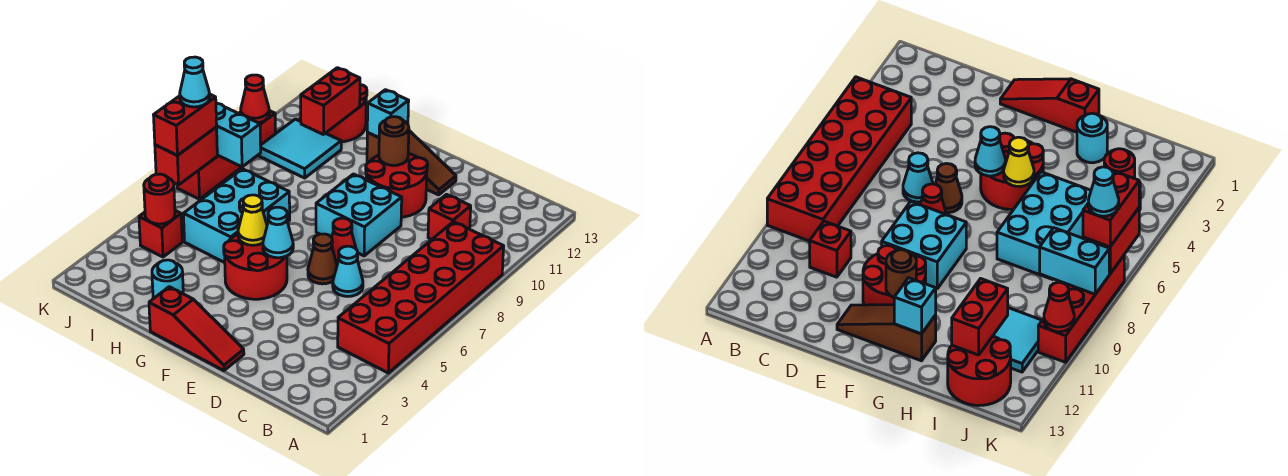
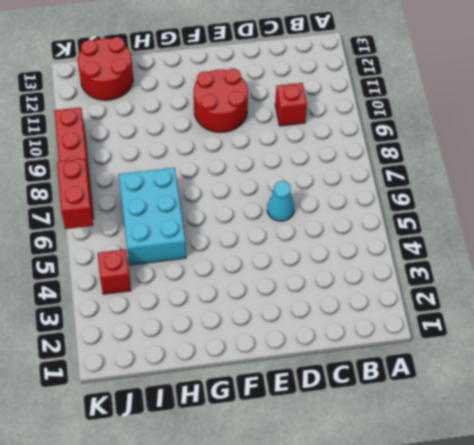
none -> red 2x6 brick [338,222,504,373]
none -> red 1x3 slope [149,287,244,371]
none -> brown 1x1 cone [308,234,337,284]

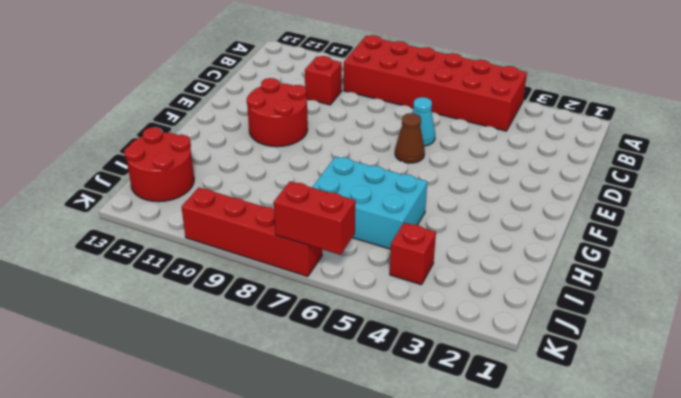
none -> red 1x3 slope [149,287,244,371]
none -> red 1x1 cone [332,218,356,264]
none -> cyan 2x2 brick [316,174,402,256]

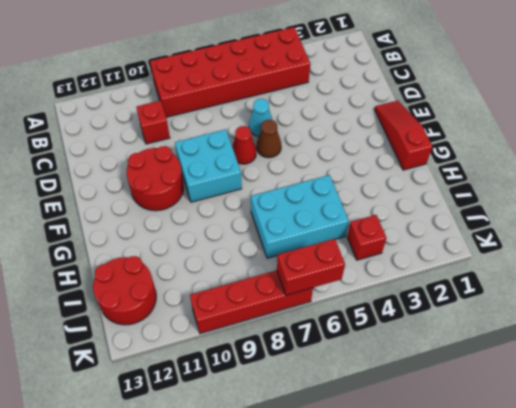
none -> brown 1x3 slope [367,131,456,195]
none -> red 2x2 round brick [224,235,287,299]
none -> cyan 1x1 round brick [152,260,183,299]

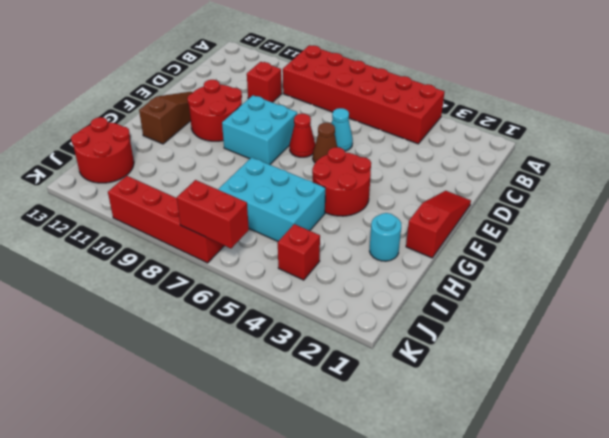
none -> cyan 2x2 tile [259,119,341,178]
none -> cyan 1x1 cone [263,207,293,258]
none -> brown 1x1 round brick [379,117,409,166]

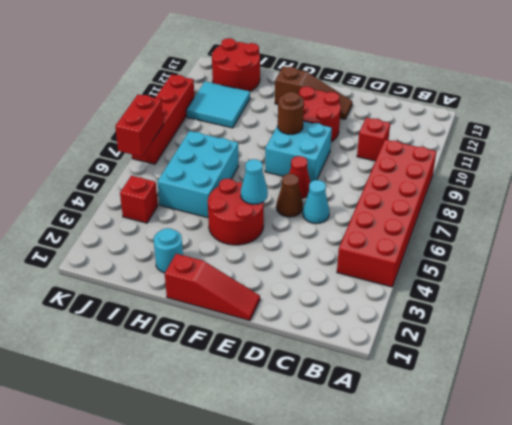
brown 1x1 round brick [278,92,304,134] -> brown 1x1 round brick moved to [379,117,409,166]
none -> yellow 1x1 cone [238,195,267,245]
none -> cyan 1x1 brick [367,90,409,138]
none -> red 1x2 brick [301,68,360,135]

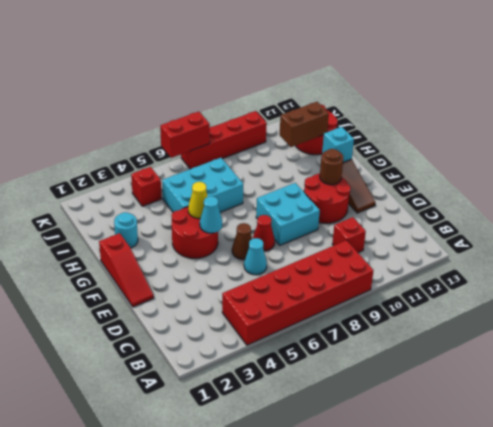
brown 1x2 brick [280,102,329,147] -> red 1x2 brick [301,68,360,135]
none -> cyan 2x2 tile [259,119,341,178]
none -> red 1x1 round brick [144,174,175,224]
none -> cyan 1x2 brick [216,103,261,167]

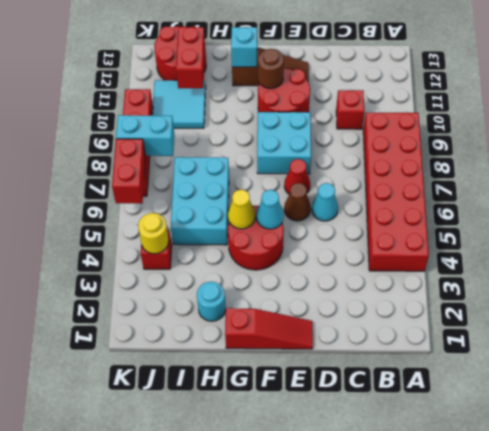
yellow 1x1 round brick [138,213,169,254] -> red 1x1 round brick [144,174,175,224]
none -> red 1x1 cone [241,75,269,123]
none -> red 1x2 brick [154,94,217,156]
none -> cyan 1x1 cone [180,57,210,107]

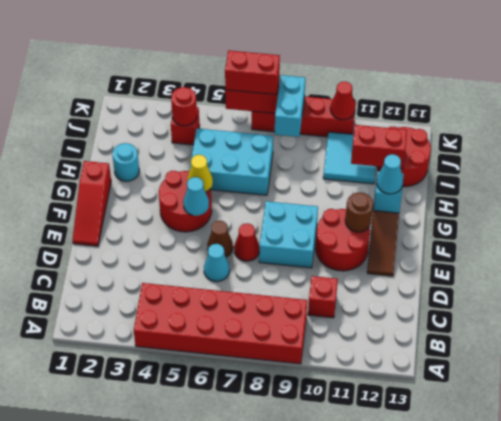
cyan 1x1 cone [377,154,403,194] -> cyan 1x1 cone moved to [180,57,210,107]

